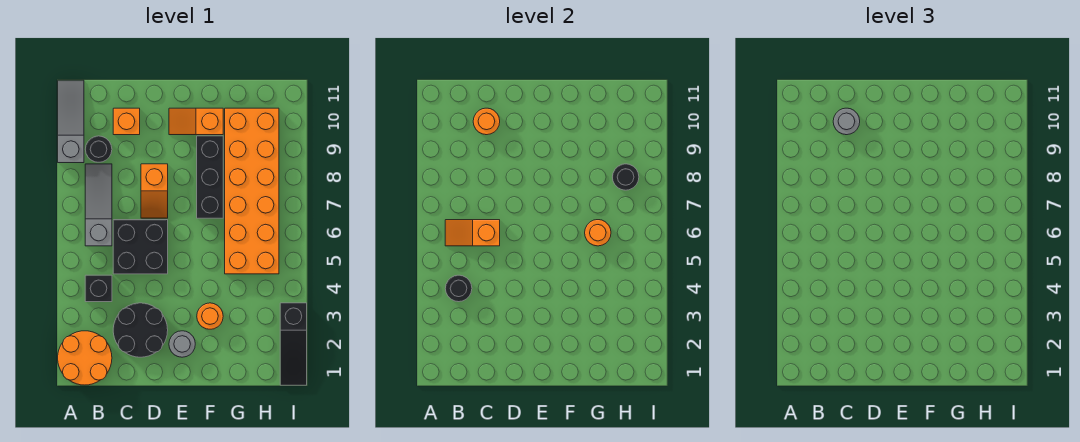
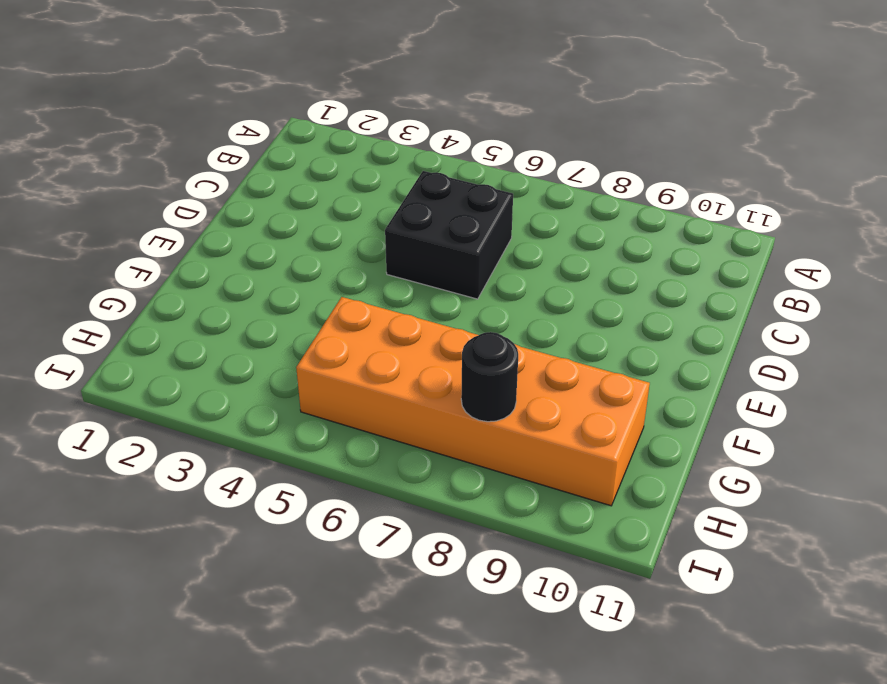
none -> orange 2x2 round brick [58,331,112,385]
none -> grey 1x3 slope [58,80,84,163]
none -> black 1x1 brick [85,275,112,302]

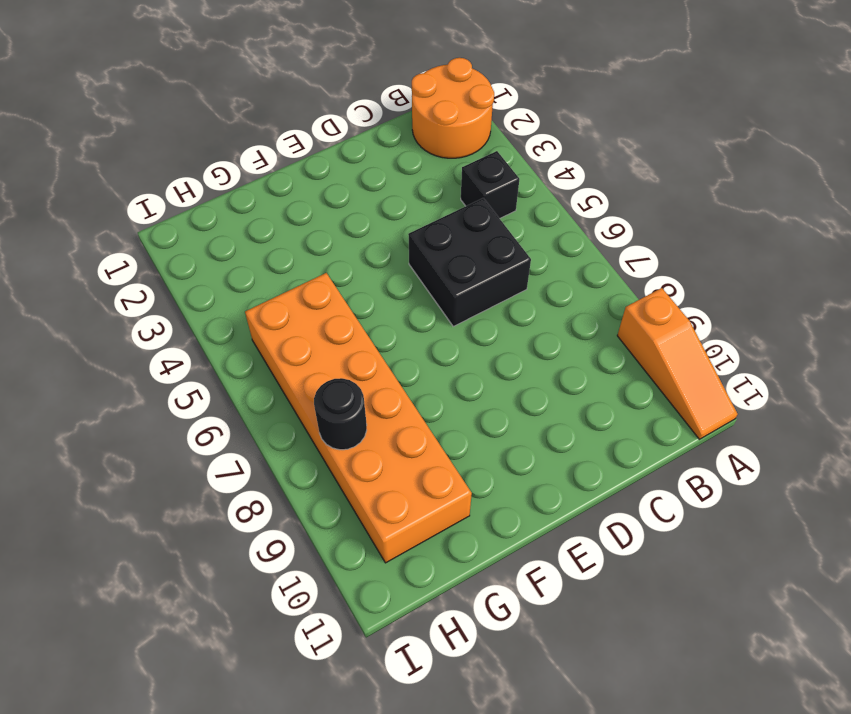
orange 1x3 slope [617,288,737,439] -> grey 1x3 slope [58,80,84,163]
none -> grey 1x3 slope [85,164,112,246]
none -> black 1x1 round brick [85,136,112,162]
none -> black 2x2 round brick [113,303,168,357]

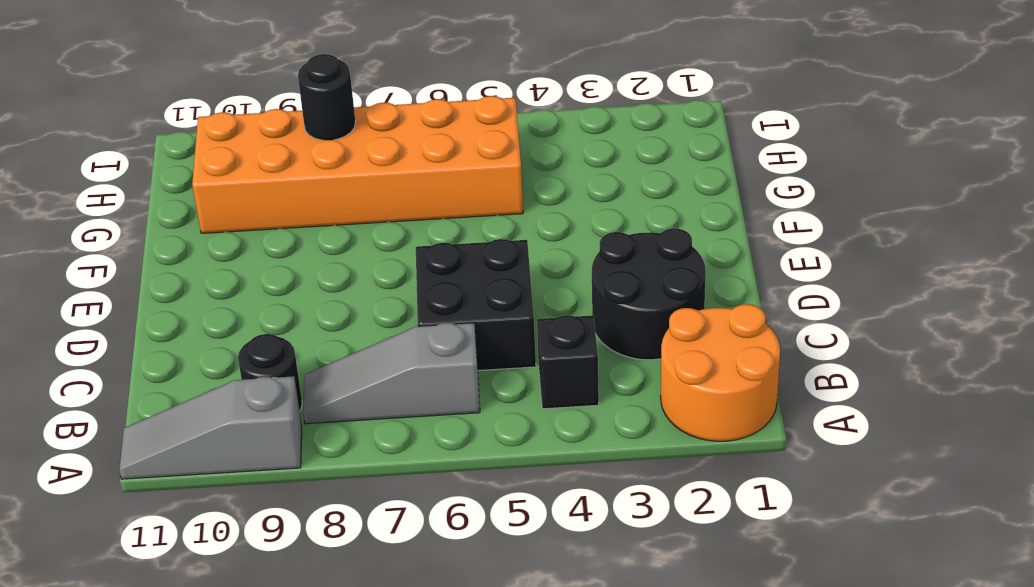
none -> orange 1x1 brick [113,108,140,135]
none -> orange 1x2 slope [141,164,168,218]
none -> grey 1x1 round brick [169,331,195,357]

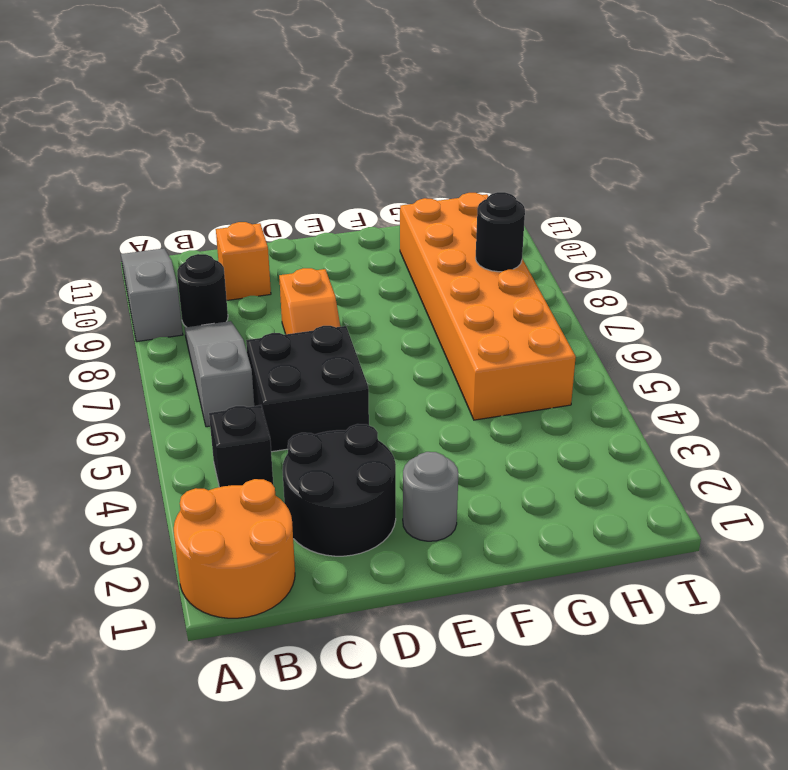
none -> orange 1x2 slope [169,108,223,135]
none -> orange 1x1 round brick [197,303,223,329]
none -> black 1x3 brick [197,136,223,218]

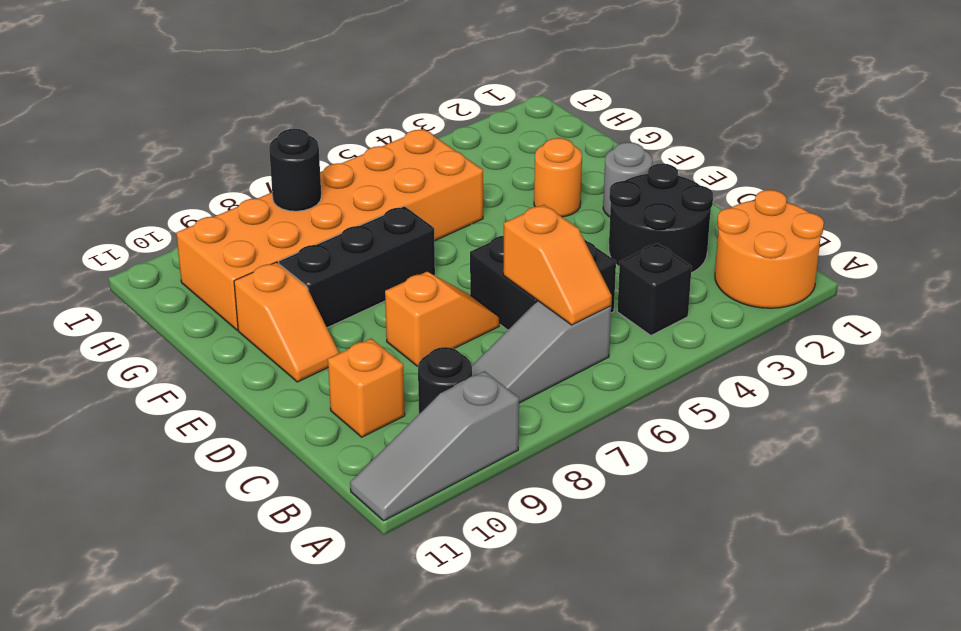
none -> black 1x3 slope [280,303,307,385]
none -> black 1x1 round brick [445,275,472,302]
none -> orange 1x1 round brick [473,108,500,135]

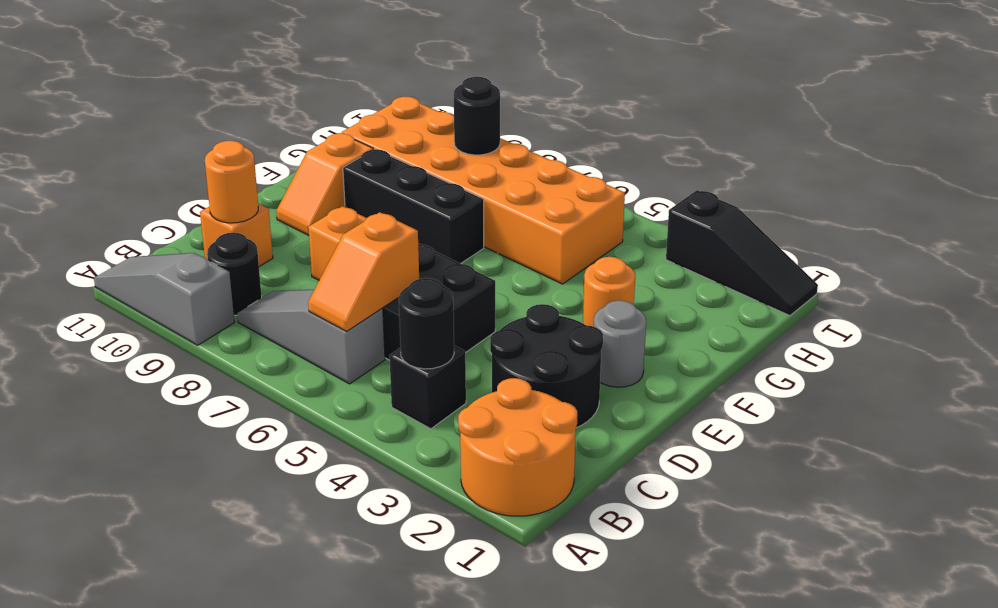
none -> orange 1x1 round brick [585,220,611,246]
none -> grey 1x1 round brick [833,108,860,135]

